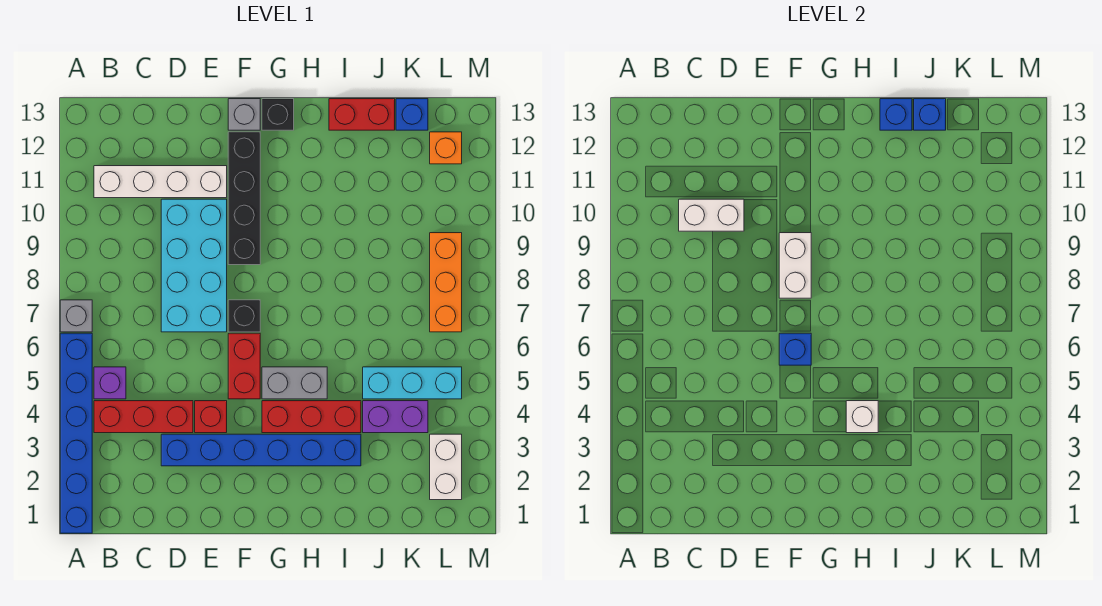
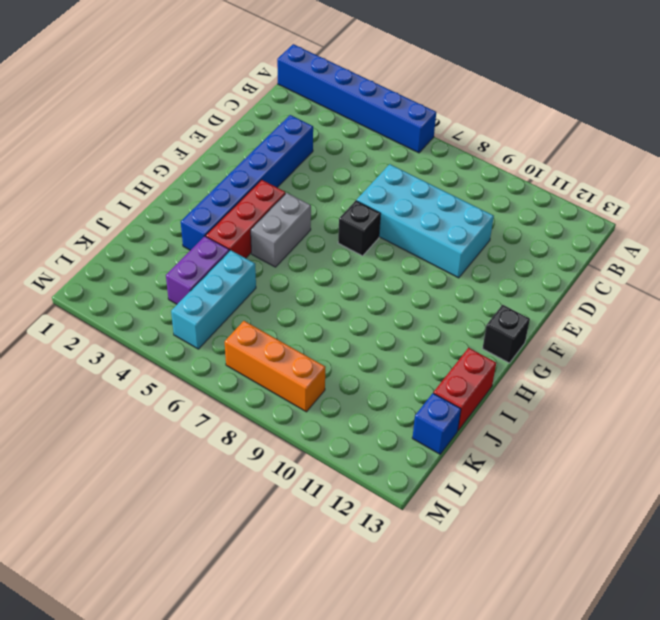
none -> grey 1x1 brick [60,300,92,332]
none -> red 1x3 brick [94,401,193,433]
none -> purple 1x1 brick [94,367,126,399]

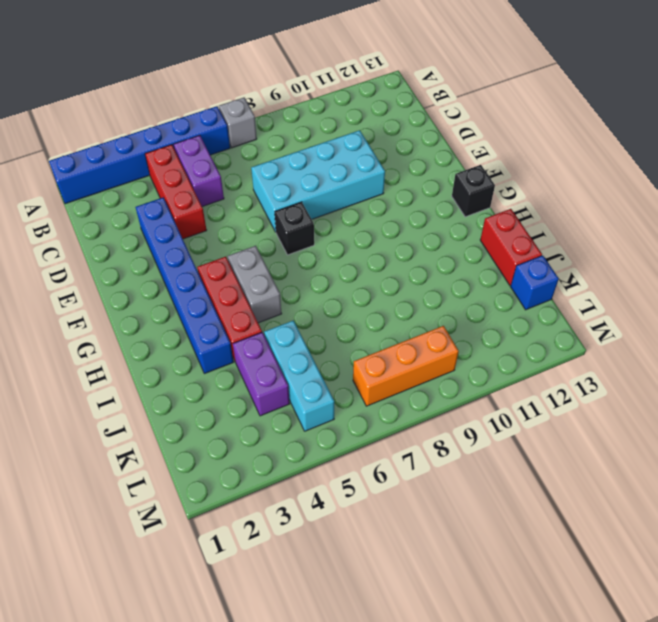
purple 1x2 brick [173,135,224,207] -> purple 1x1 brick [94,367,126,399]
none -> white 1x4 brick [94,166,227,198]
none -> red 1x1 brick [195,401,227,433]
none -> red 1x2 brick [228,333,260,399]

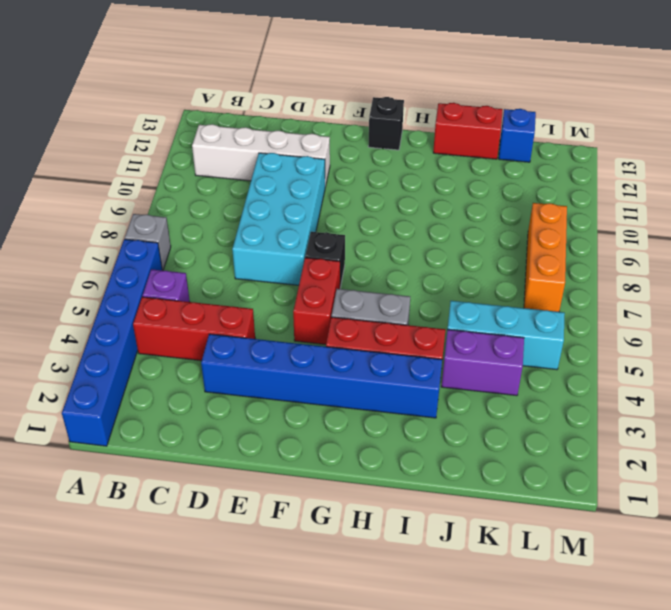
none -> red 1x1 brick [195,401,227,433]
none -> black 1x4 brick [228,132,260,265]
none -> grey 1x1 brick [228,99,260,130]

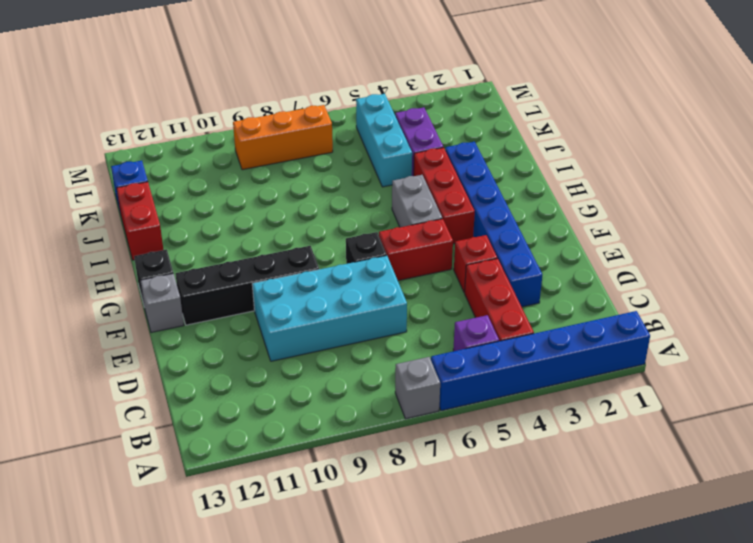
none -> white 1x4 brick [94,166,227,198]
none -> white 1x2 brick [430,434,462,500]
none -> orange 1x1 brick [430,132,462,164]

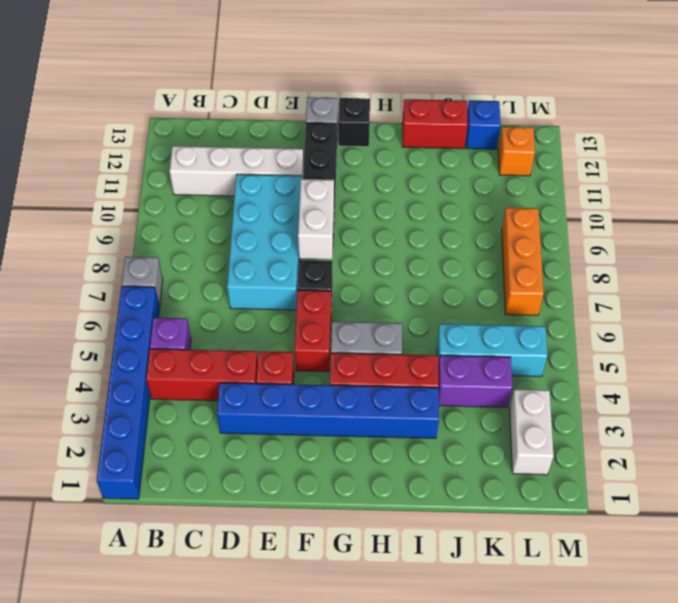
none -> white 1x2 brick [679,199,744,231]
none -> blue 1x1 brick [779,333,811,365]
none -> white 1x1 brick [846,401,878,433]

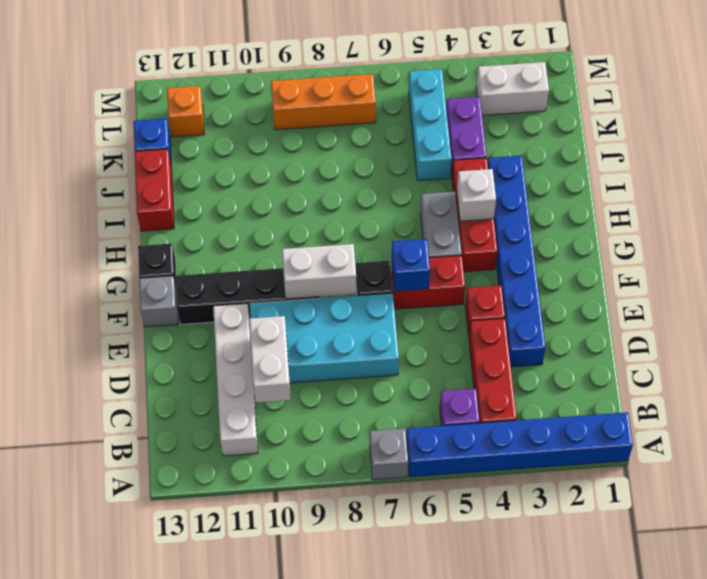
none -> blue 1x1 brick [880,99,912,130]
none -> blue 1x1 brick [914,99,946,130]

